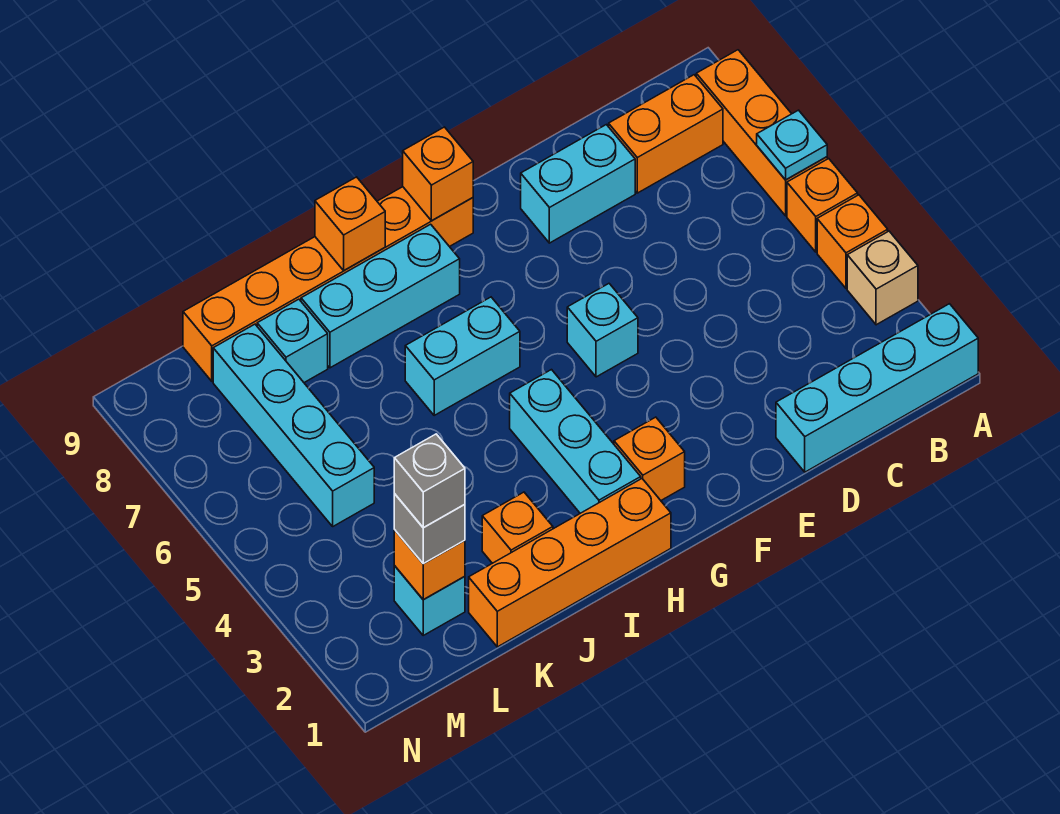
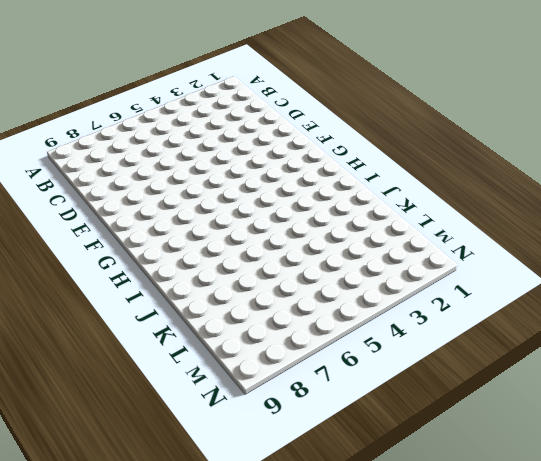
none -> cyan 1x4 brick [776,304,978,472]
none -> tan 1x1 brick [847,231,918,325]
none -> orange 1x1 brick [817,195,888,288]

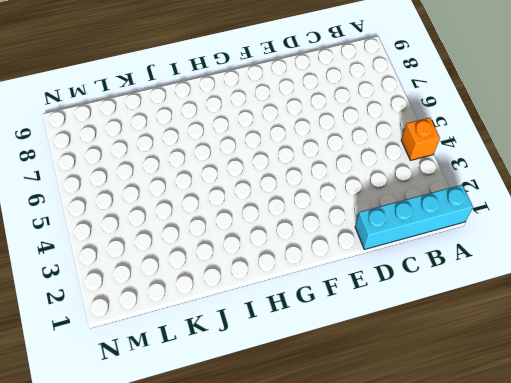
none -> tan 1x1 brick [847,231,918,325]
none -> orange 1x1 brick [787,159,858,252]
none -> orange 1x3 brick [696,50,827,216]

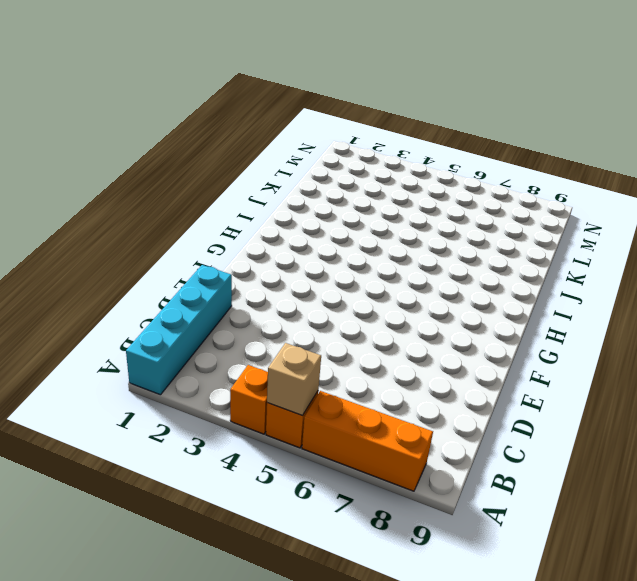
tan 1x1 brick [267,343,321,416] -> tan 1x1 brick moved to [847,231,918,325]
none -> orange 1x2 brick [609,75,723,193]
none -> cyan 1x2 brick [521,125,635,243]
none -> cyan 1x1 brick [567,284,638,377]

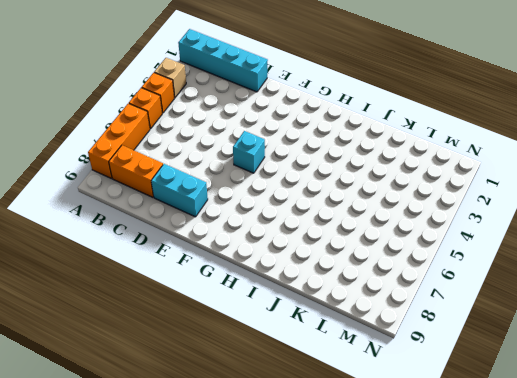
none -> orange 1x1 brick [614,417,685,500]
none -> orange 1x6 brick [183,187,473,381]
none -> orange 1x4 brick [469,479,671,647]

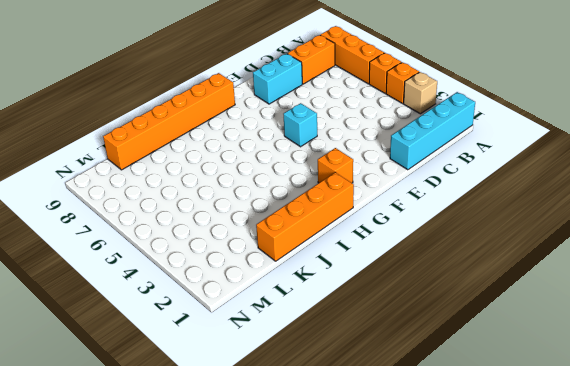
none -> cyan 1x3 brick [510,370,641,513]
none -> cyan 1x2 brick [405,297,520,415]
none -> cyan 1x3 brick [301,224,460,368]

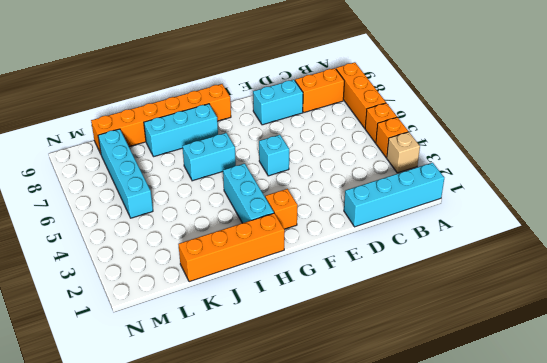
none -> orange 1x1 brick [482,492,553,563]
none -> cyan 1x1 brick [257,299,328,382]
none -> cyan 1x1 brick [394,566,465,635]

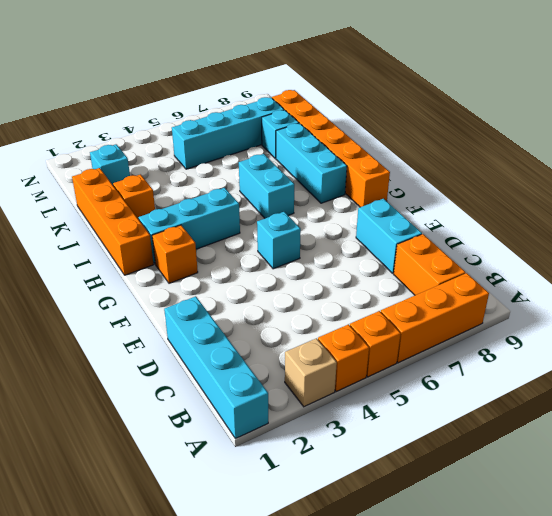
none -> cyan 1x1 plate [757,110,827,180]
none -> orange 1x1 brick [403,127,473,221]
none -> orange 1x1 brick [315,177,385,270]

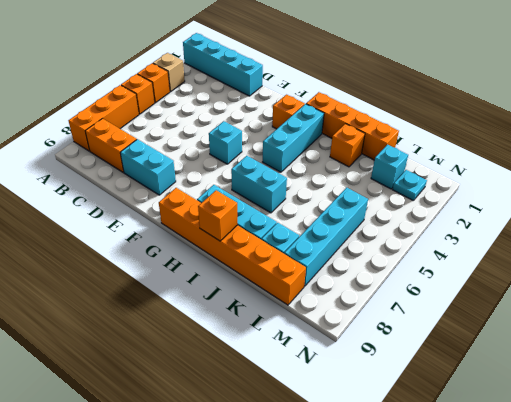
cyan 1x1 plate [392,170,427,200] -> cyan 1x1 plate moved to [757,110,827,180]
none -> orange 1x1 brick [403,127,473,221]
none -> orange 1x1 brick [394,530,465,600]
none -> grey 1x1 brick [394,494,465,564]

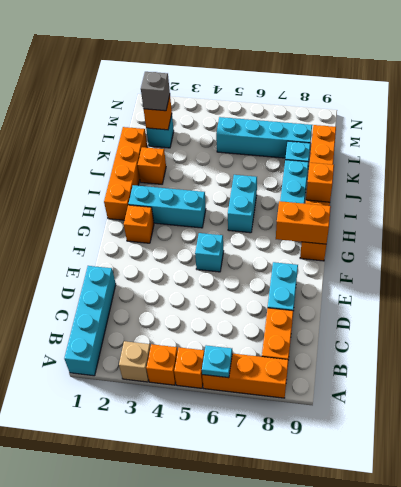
orange 1x2 brick [276,201,331,244] -> orange 1x1 brick [403,127,473,221]
none -> grey 1x1 brick [394,434,465,528]

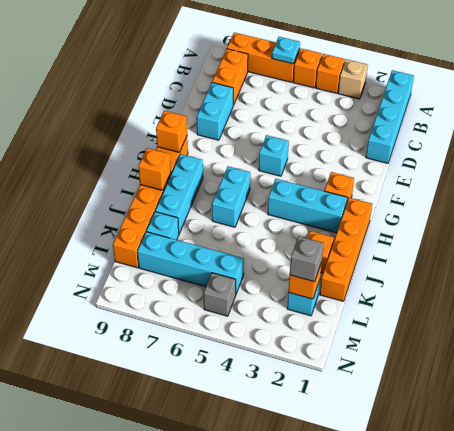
grey 1x1 brick [204,273,236,316] -> grey 1x1 brick moved to [394,434,465,528]

